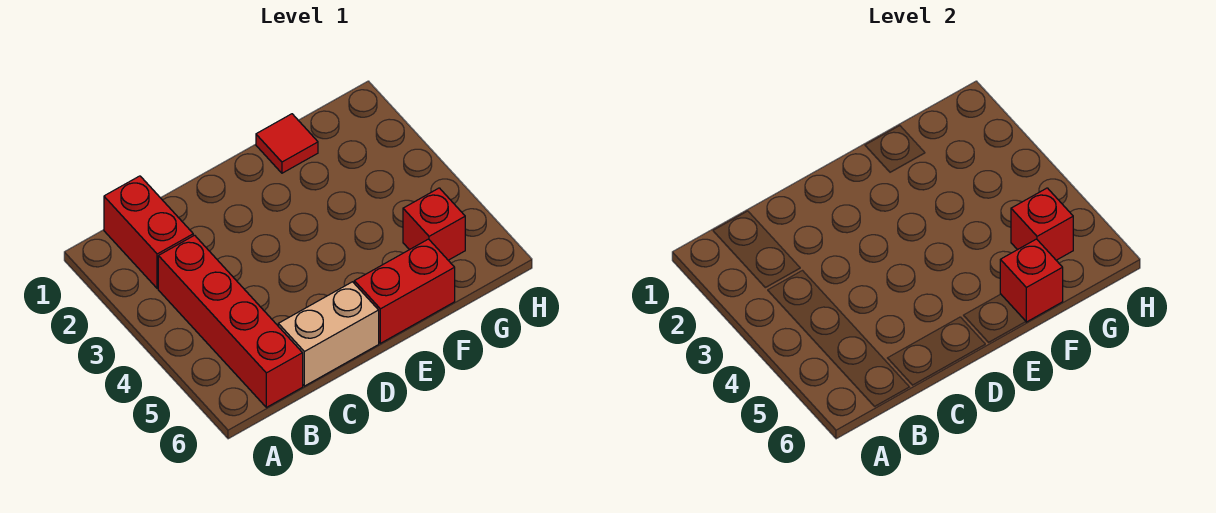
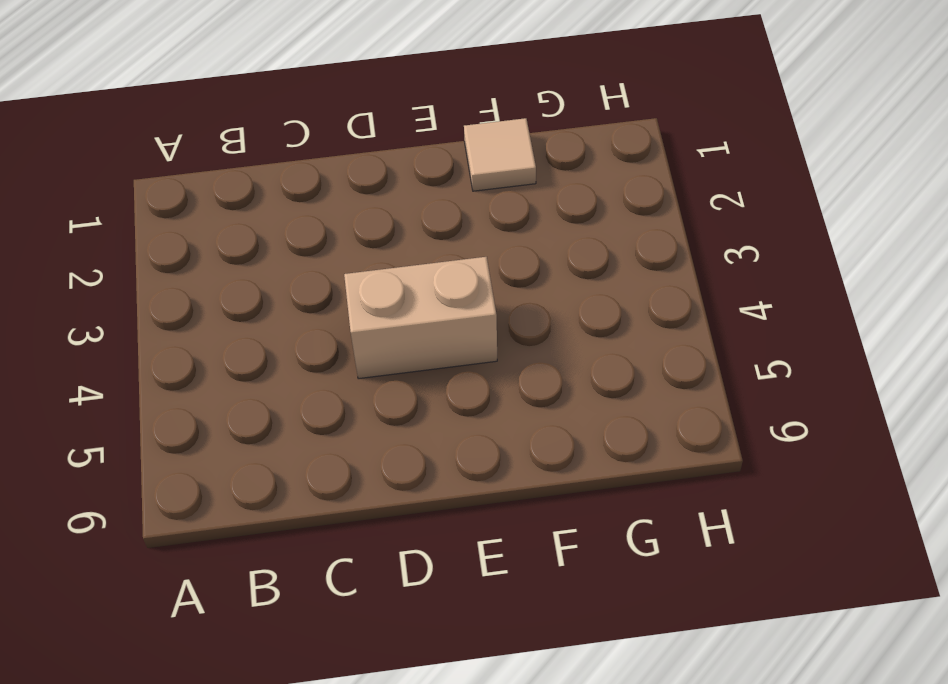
tan 1x2 brick [344,257,497,379] -> tan 1x2 brick moved to [278,282,379,386]
tan 1x1 tile [464,118,536,191] -> red 1x1 tile [256,114,318,173]
none -> red 1x2 brick [104,176,193,289]
none -> red 1x4 brick [158,235,303,407]

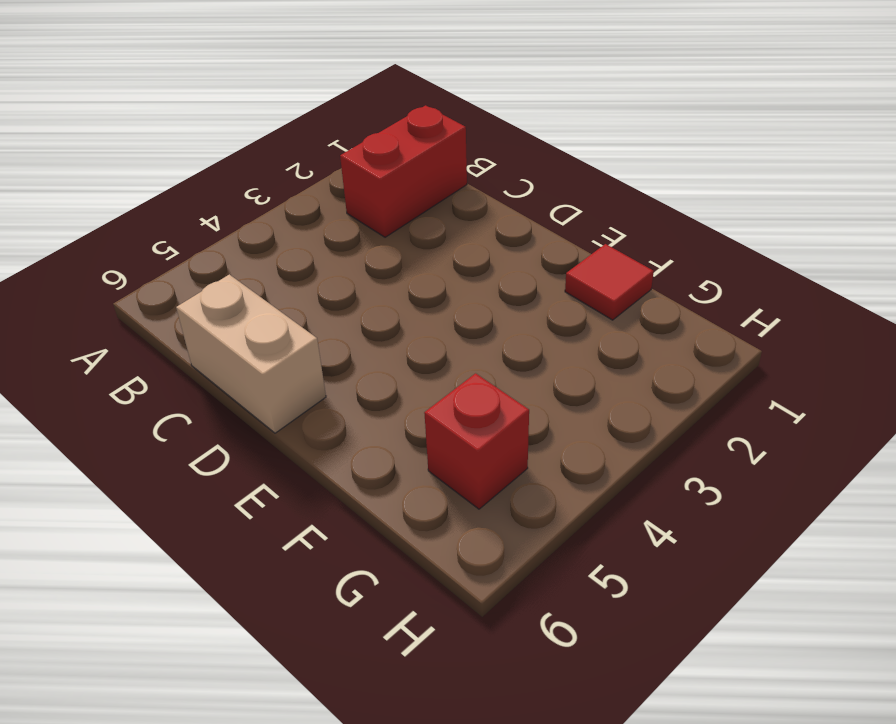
none -> red 1x4 brick [158,235,303,407]
none -> red 1x2 brick [354,239,455,343]

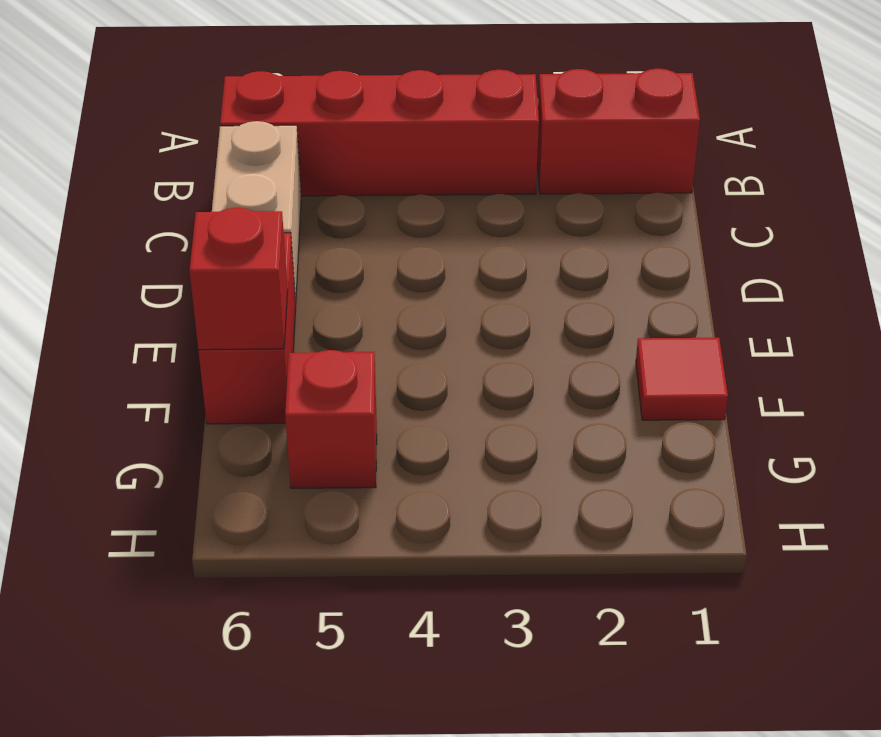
none -> red 1x1 brick [1011,188,1073,260]

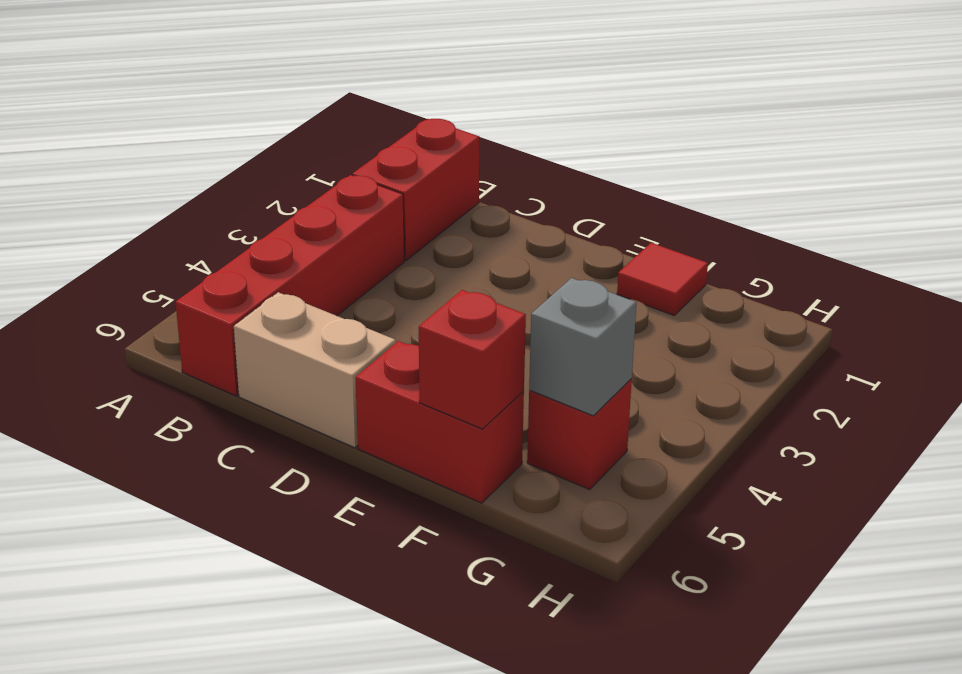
grey 1x1 brick [529,278,637,416] -> red 1x1 brick [1011,188,1073,260]

